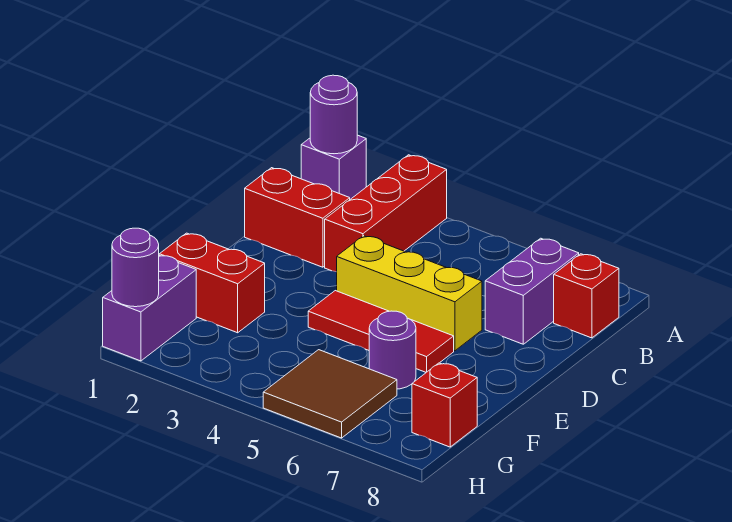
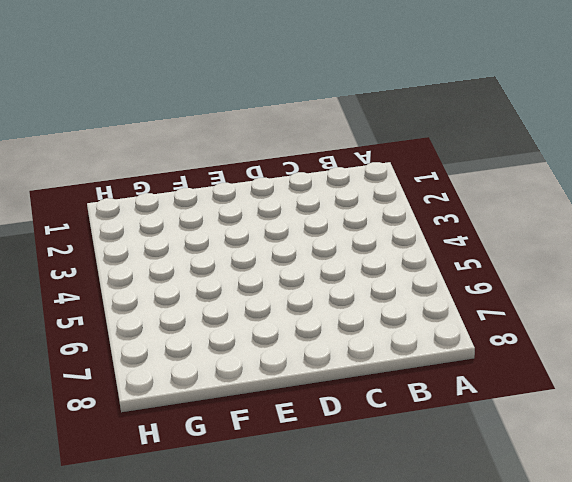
none -> purple 1x1 brick [301,135,366,199]
none -> red 1x3 brick [325,155,447,272]
none -> purple 1x2 brick [485,238,579,344]

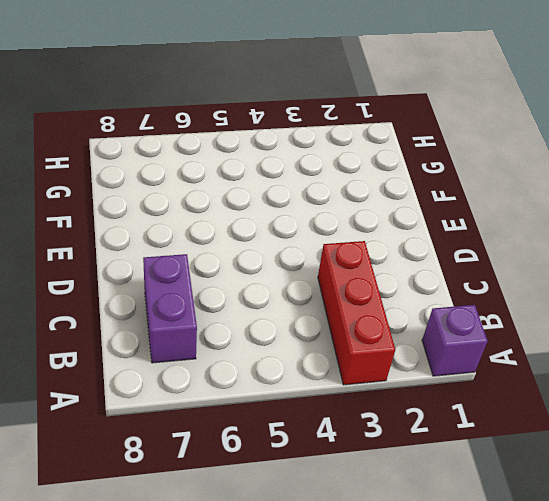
none -> red 1x1 brick [554,254,619,338]
none -> red 1x2 brick [245,168,350,267]
none -> yellow 1x3 brick [337,236,482,351]

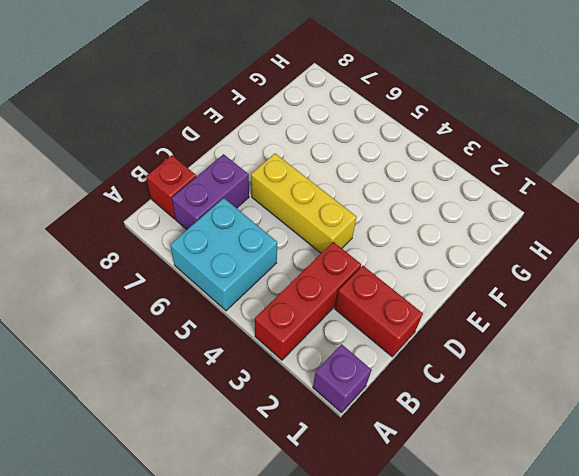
cyan 2x2 brick [170,198,277,311] -> none
none -> red 1x3 tile [308,291,454,372]
none -> red 1x2 brick [159,233,265,333]
none -> purple 1x1 round brick [369,311,416,389]

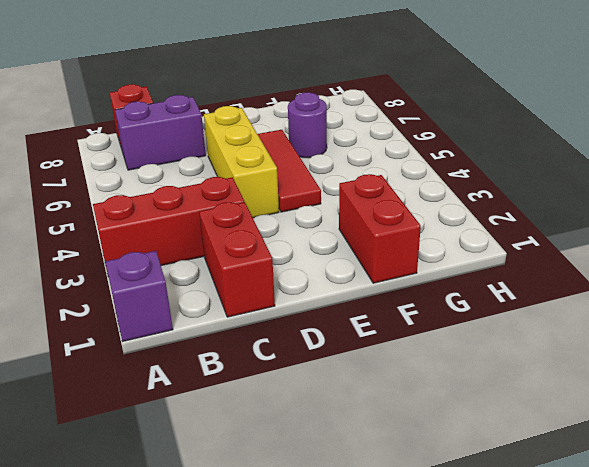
none -> purple 1x2 brick [103,255,196,361]
none -> brown 2x2 tile [263,350,397,438]
none -> red 1x1 brick [412,363,477,447]

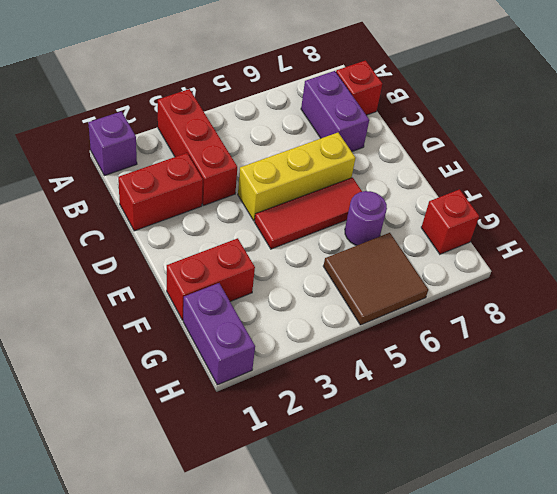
none -> purple 1x1 round brick [310,75,357,154]
none -> purple 1x1 round brick [112,228,159,307]

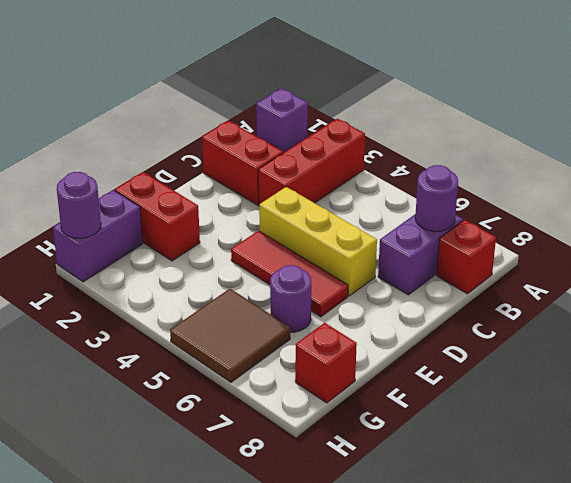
purple 1x1 round brick [415,165,458,231] -> purple 1x1 round brick moved to [310,75,357,154]

